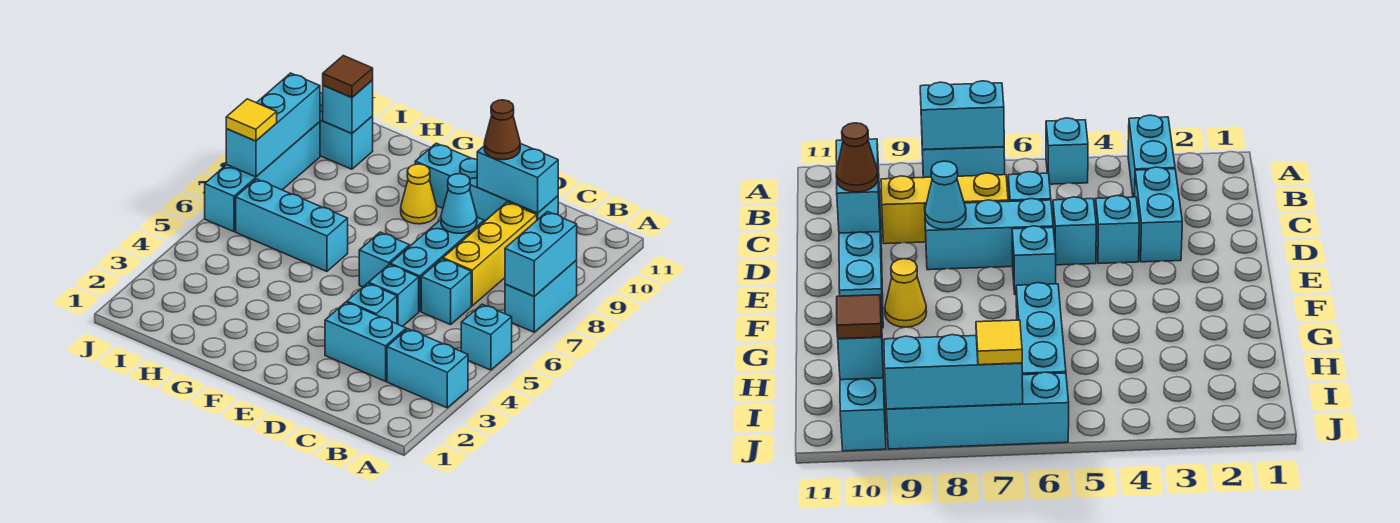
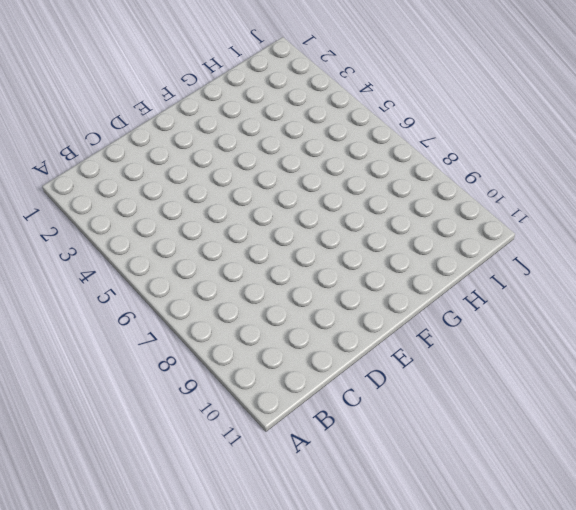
none -> cyan 1x2 brick [387,329,468,408]
none -> cyan 1x1 brick [461,304,512,370]
none -> cyan 1x2 brick [505,260,577,332]

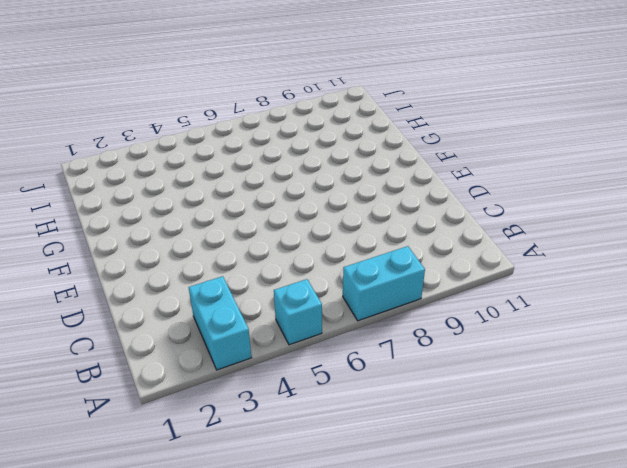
none -> cyan 1x2 brick [325,302,406,381]
none -> cyan 1x1 brick [421,259,471,325]
none -> yellow 1x3 brick [443,202,537,306]

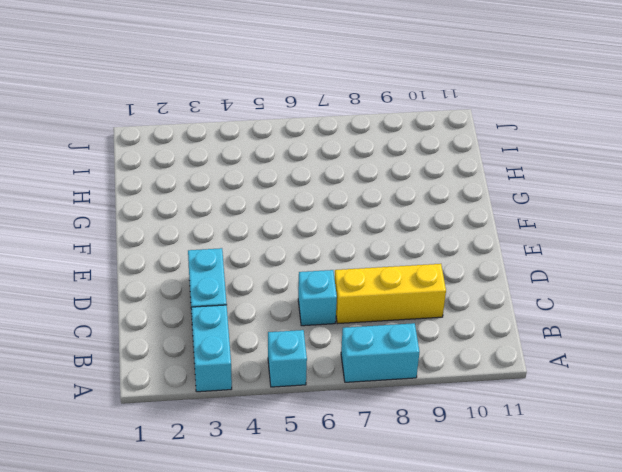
none -> cyan 1x4 brick [415,143,559,222]
none -> cyan 1x1 brick [347,283,397,324]
none -> cyan 1x1 brick [369,264,419,326]

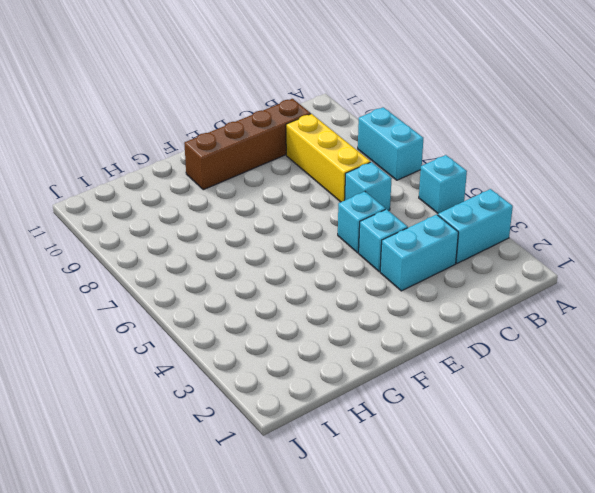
brown 1x4 brick [184,99,311,190] -> cyan 1x4 brick [415,143,559,222]
none -> cyan 1x3 brick [390,217,484,311]
none -> cyan 1x1 brick [359,232,410,287]
none -> yellow 1x1 cone [401,164,437,224]

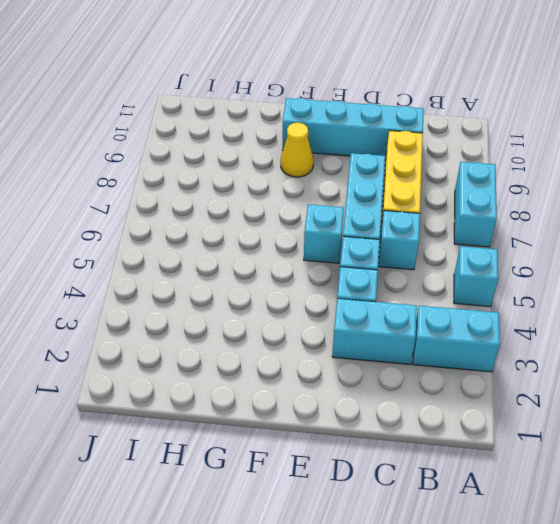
none -> cyan 1x3 brick [236,179,348,271]
none -> cyan 1x2 brick [320,93,373,169]
none -> cyan 1x4 brick [205,122,320,232]

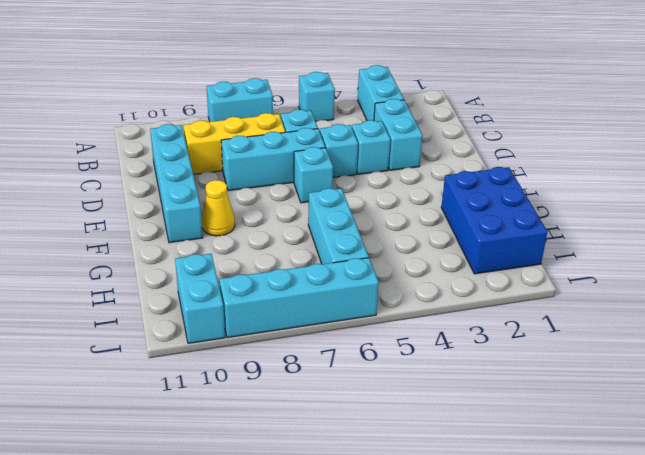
blue 2x3 brick [441,167,547,274] -> none
none -> cyan 1x2 brick [505,212,577,296]
none -> cyan 1x2 brick [477,143,558,213]
none -> cyan 1x1 cone [441,174,477,233]

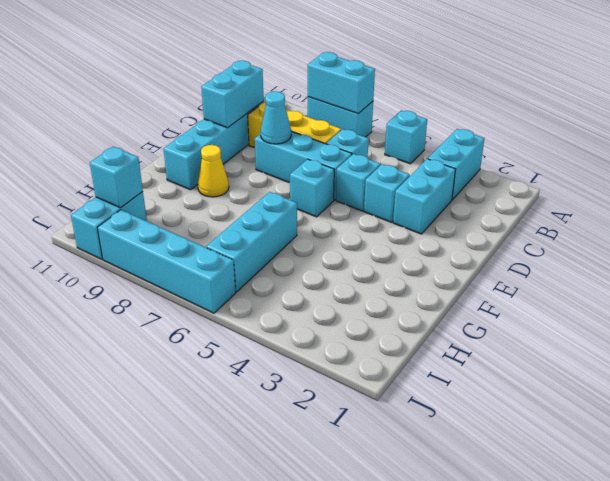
none -> cyan 1x3 brick [226,73,320,177]
none -> brown 1x1 cone [484,100,520,160]
none -> brown 1x1 tile [323,56,373,98]

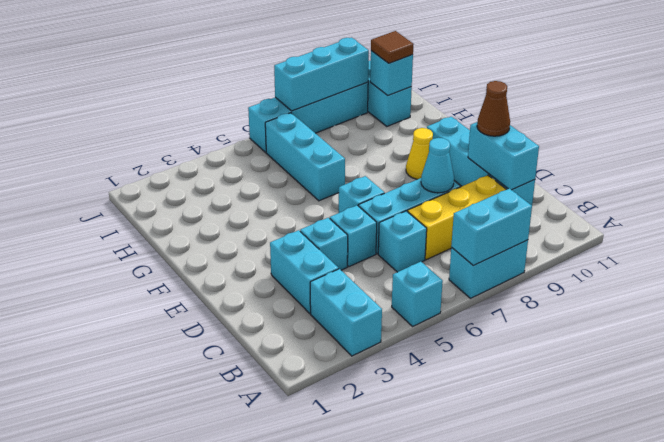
none -> yellow 1x1 tile [226,99,277,141]

